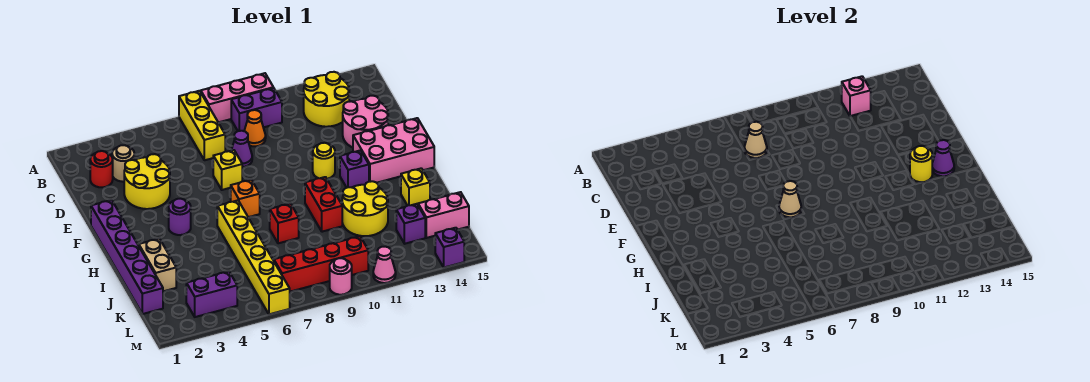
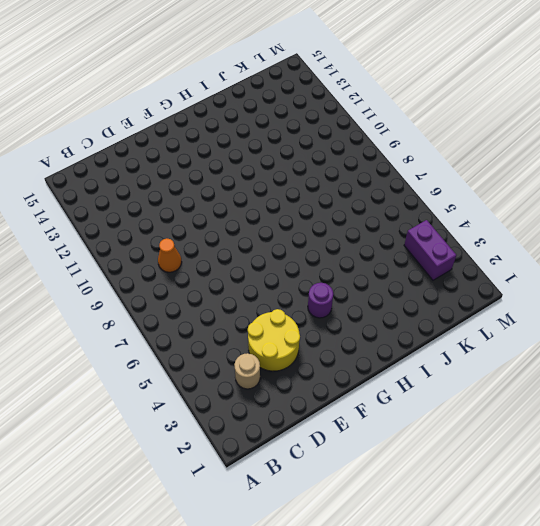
none -> yellow 1x3 brick [179,91,225,160]
none -> pink 1x3 brick [201,73,273,122]
none -> purple 1x2 brick [231,88,282,131]
none -> yellow 2x2 round brick [304,72,349,127]

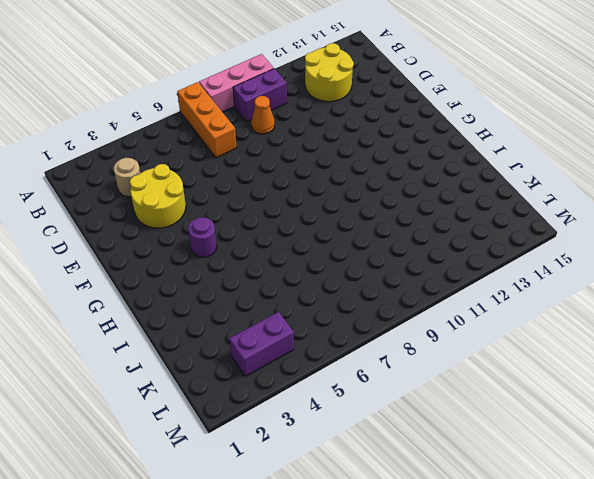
orange 1x3 brick [177,82,237,158] -> yellow 1x3 brick [179,91,225,160]
none -> red 1x1 round brick [90,151,113,187]
none -> purple 1x1 cone [231,131,252,167]
none -> pink 2x2 round brick [343,96,388,148]
none -> yellow 1x1 brick [213,150,242,190]

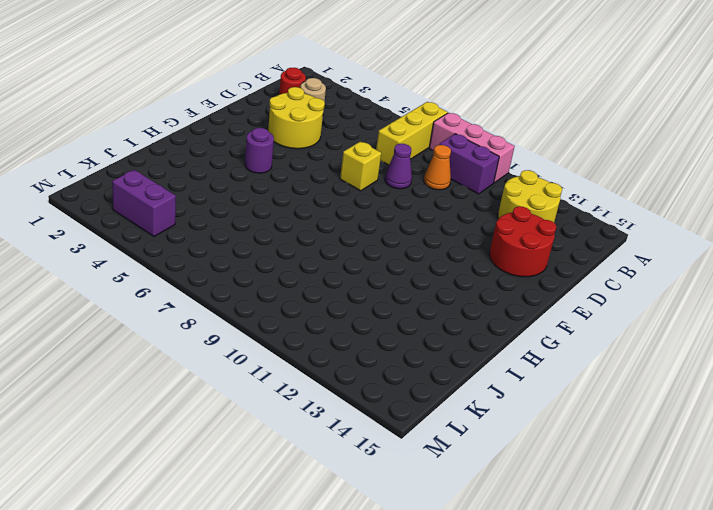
red 2x2 round brick [489,206,556,277] -> pink 2x2 round brick [343,96,388,148]
none -> purple 1x6 brick [91,200,163,314]
none -> yellow 1x1 round brick [313,143,335,179]
none -> pink 2x3 brick [353,118,434,183]
none -> orange 1x1 brick [231,180,260,217]

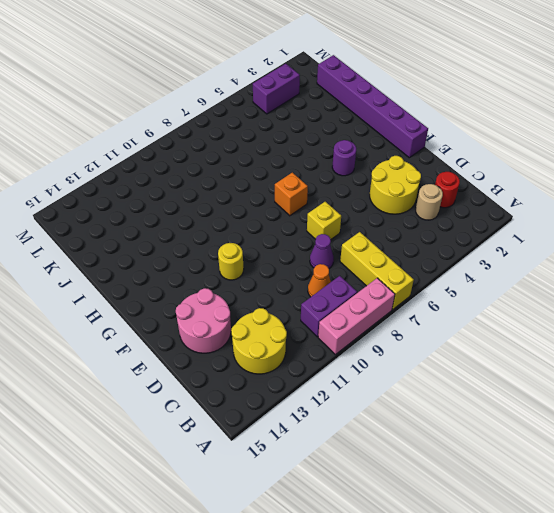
none -> pink 2x3 brick [353,118,434,183]
none -> purple 1x1 brick [340,150,369,188]
none -> yellow 1x6 brick [217,200,290,314]
none -> red 1x2 brick [305,177,342,232]

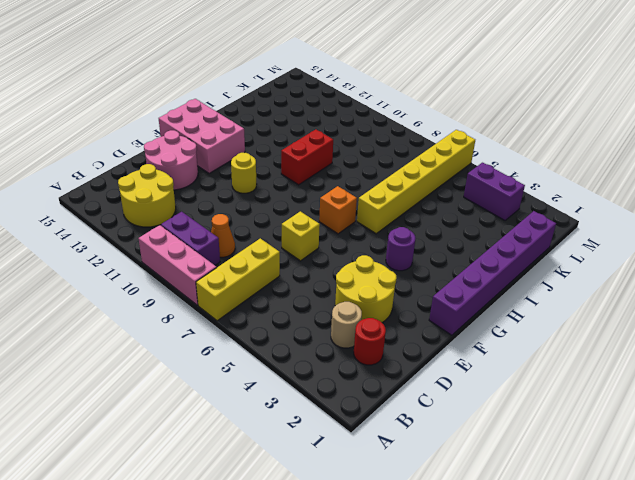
none -> purple 1x1 cone [231,131,252,167]
none -> purple 1x1 brick [340,150,369,188]
none -> tan 1x2 brick [139,239,176,291]
none -> red 1x1 brick [270,203,299,243]

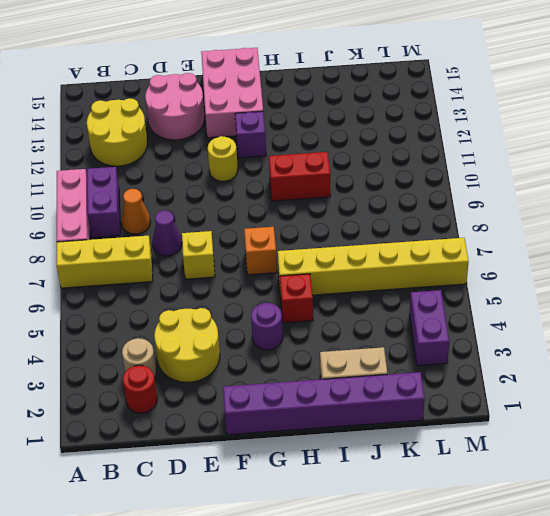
red 1x1 brick [280,274,313,323] -> red 1x1 brick moved to [270,203,299,243]
none -> yellow 2x2 round brick [342,181,388,236]
none -> yellow 1x1 brick [401,168,430,206]
none -> purple 1x1 brick [396,204,425,244]
none -> pink 1x2 brick [418,192,469,238]

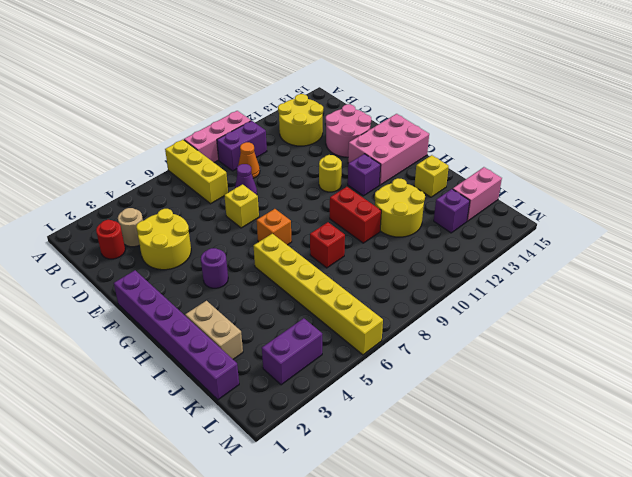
none -> red 1x4 brick [274,236,368,292]
none -> pink 1x1 round brick [330,258,352,295]
none -> pink 1x1 cone [373,247,396,283]
none -> purple 1x1 brick [435,228,464,267]

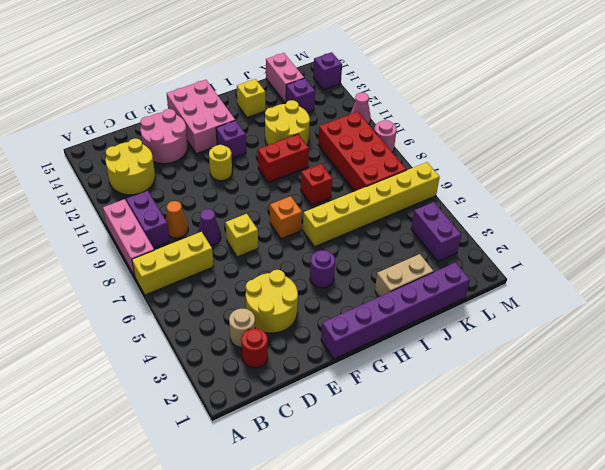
red 2x4 brick [318,112,406,191] -> red 1x4 brick [274,236,368,292]
none -> pink 1x1 brick [842,76,871,116]
none -> tan 1x1 cone [745,122,767,158]
none -> tan 1x1 cone [779,181,801,217]
none -> yellow 1x1 round brick [910,146,932,182]

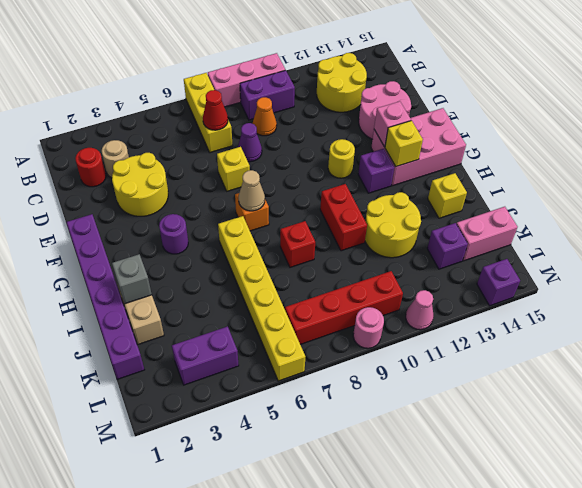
red 1x1 cone [203,90,228,130] -> tan 1x1 cone [745,122,767,158]
pink 1x1 brick [374,101,411,147] -> pink 1x1 brick moved to [842,76,871,116]
yellow 1x1 brick [385,121,423,167] -> yellow 1x1 round brick [910,146,932,182]
grey 1x1 brick [112,254,152,304] -> none
none -> purple 1x1 cone [932,140,954,176]

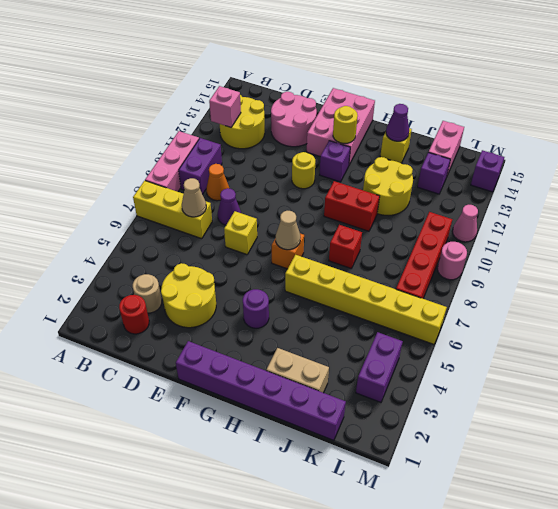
purple 1x1 cone [386,104,409,141] -> purple 1x1 cone moved to [932,140,954,176]

